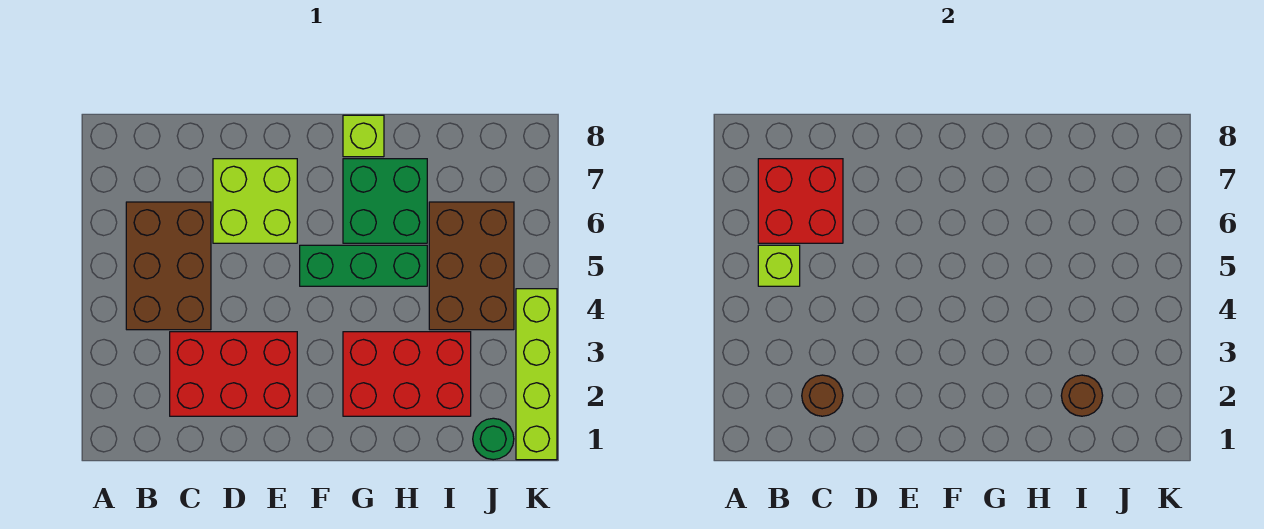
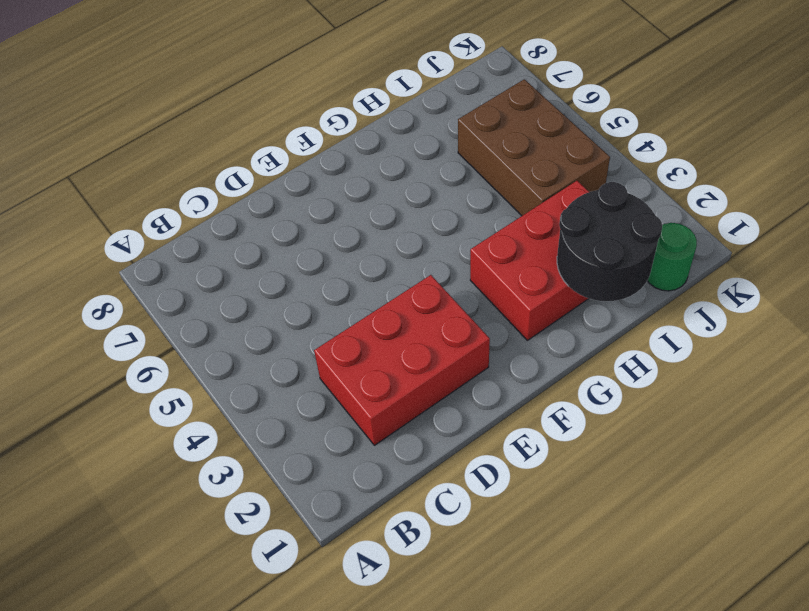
black 2x2 round brick [557,182,662,301] -> brown 1x1 round brick [1061,375,1103,416]
none -> brown 2x3 brick [126,202,211,330]
none -> lime 2x2 brick [213,159,297,243]
none -> green 1x3 brick [300,245,427,286]

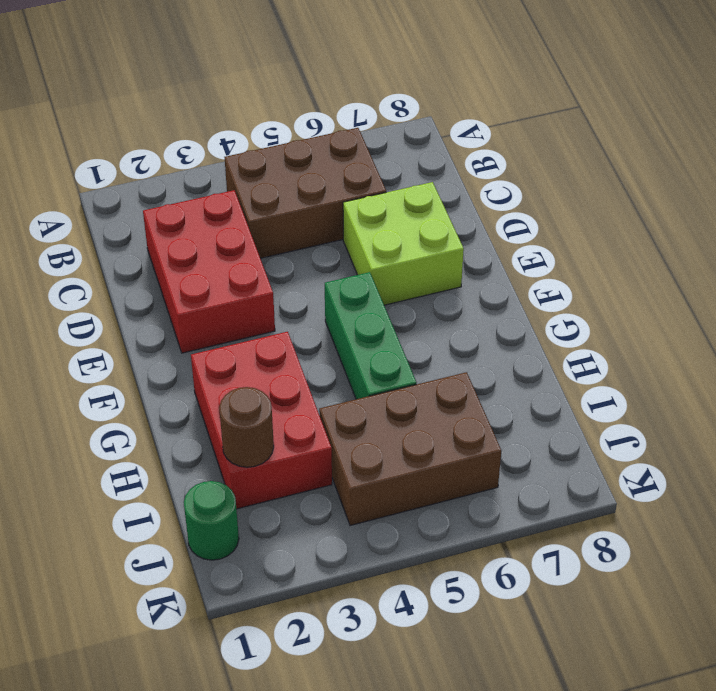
none -> green 2x2 brick [343,159,427,243]
none -> lime 1x1 brick [343,115,384,157]
none -> lime 1x4 brick [516,289,557,460]

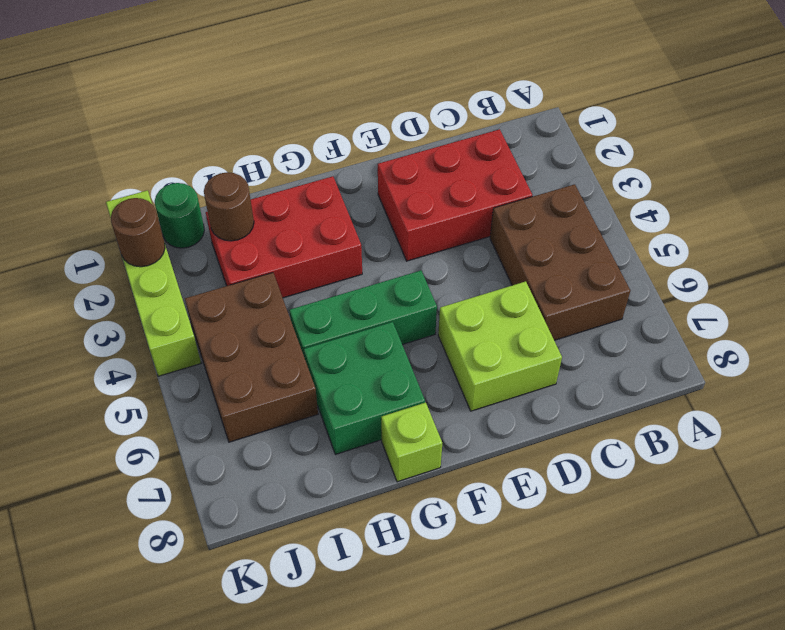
brown 1x1 round brick [111,198,165,267] -> brown 1x1 round brick moved to [802,375,843,416]
none -> lime 1x1 brick [758,245,800,286]
none -> red 2x2 brick [758,159,843,243]

